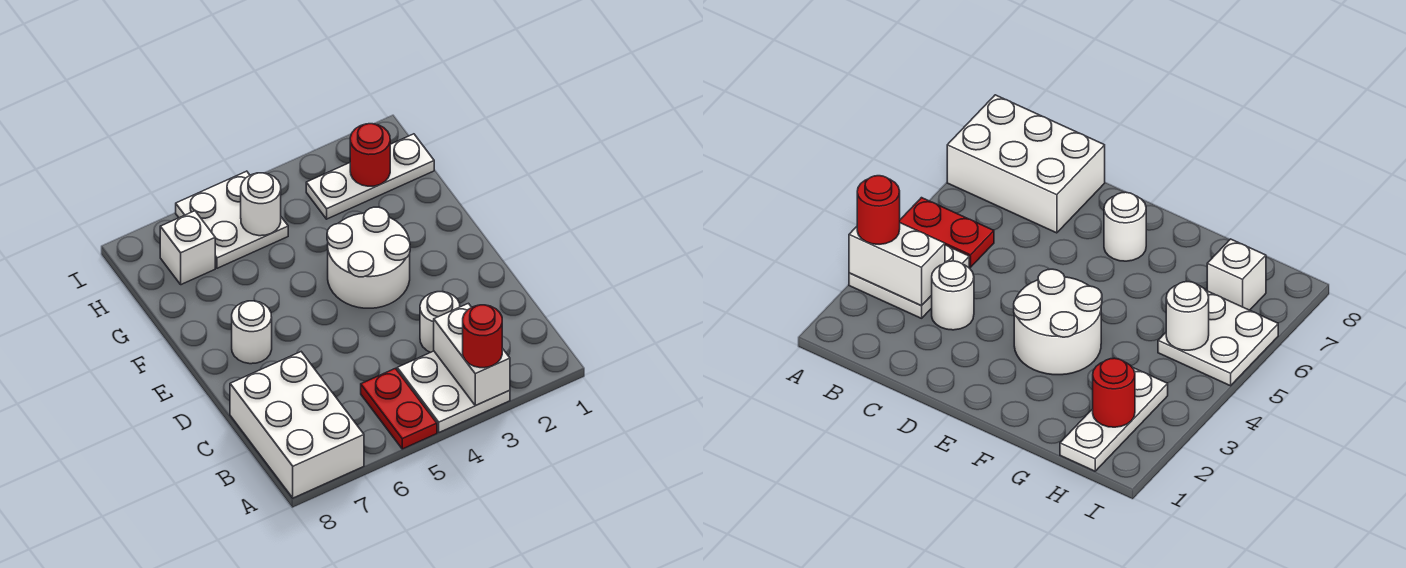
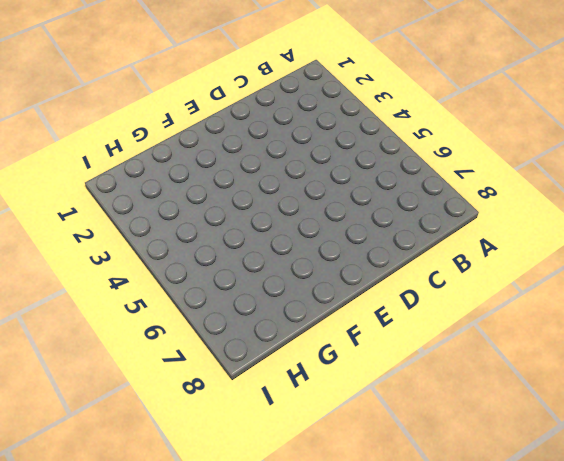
none -> white 2x2 plate [397,351,510,432]
none -> red 1x2 plate [361,368,437,449]
none -> white 2x3 brick [230,352,364,498]

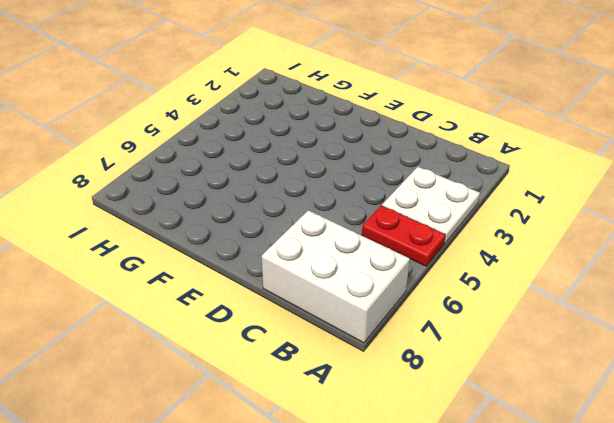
none -> white 1x1 round brick [420,292,460,352]
none -> white 2x2 round brick [327,207,410,308]
none -> white 1x1 round brick [232,301,272,364]

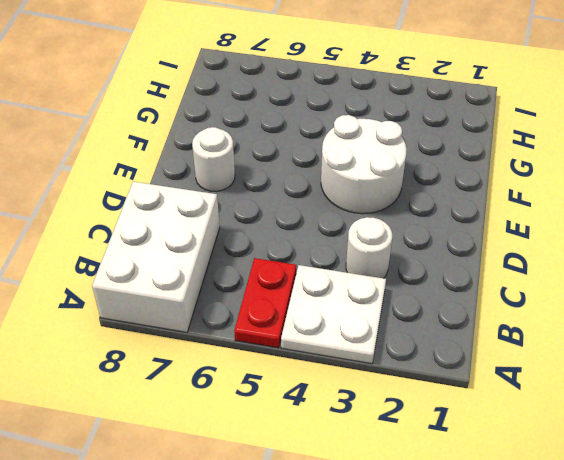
none -> white 1x3 plate [306,134,434,219]
none -> white 2x2 plate [176,171,288,268]
none -> white 1x1 brick [160,211,215,285]

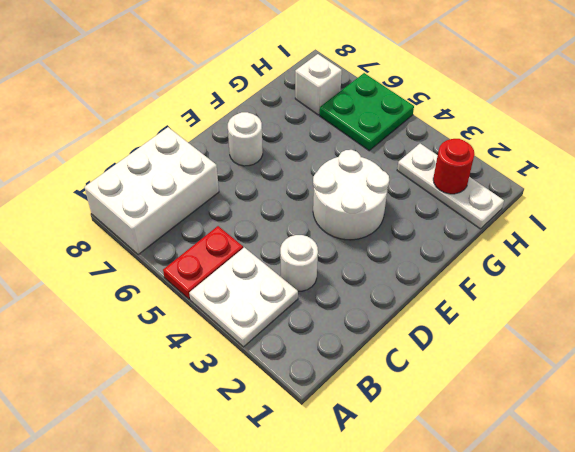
green 2x2 plate [320,73,414,151] -> white 2x2 plate [176,171,288,268]
none -> white 1x2 brick [434,303,510,406]
none -> white 1x1 round brick [241,173,281,236]
none -> red 1x1 round brick [463,305,502,368]

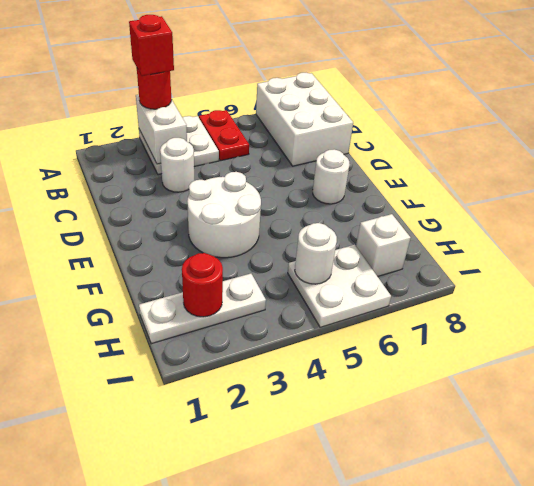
red 1x1 brick [129,15,174,76] -> none

